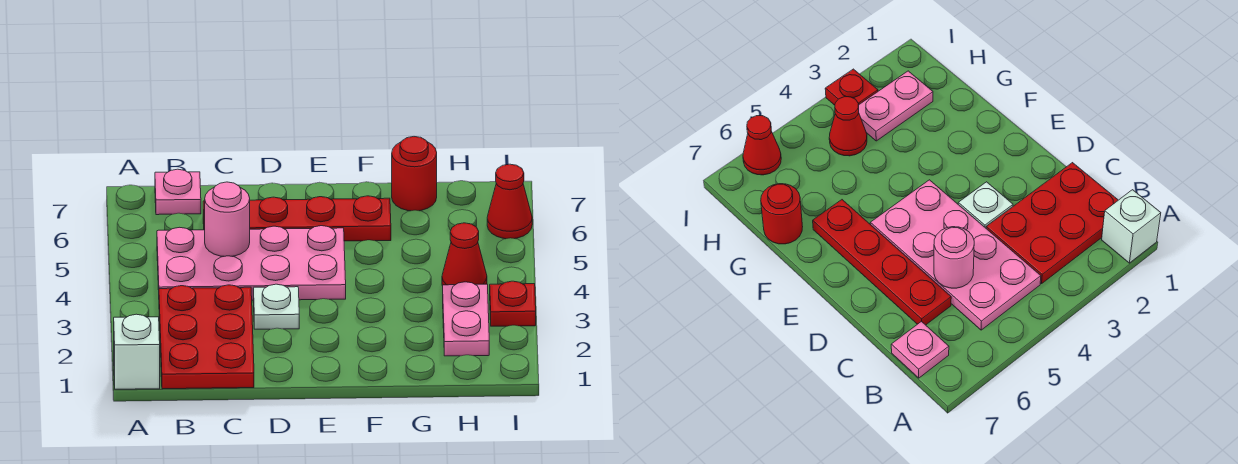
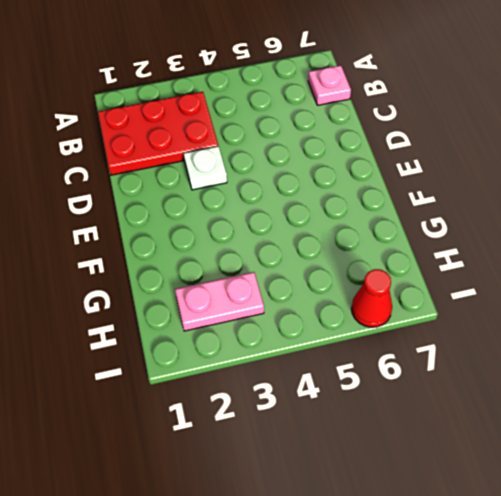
none -> white 1x1 brick [114,314,160,389]
none -> pink 2x4 plate [157,226,346,300]
none -> red 1x4 plate [203,196,391,241]

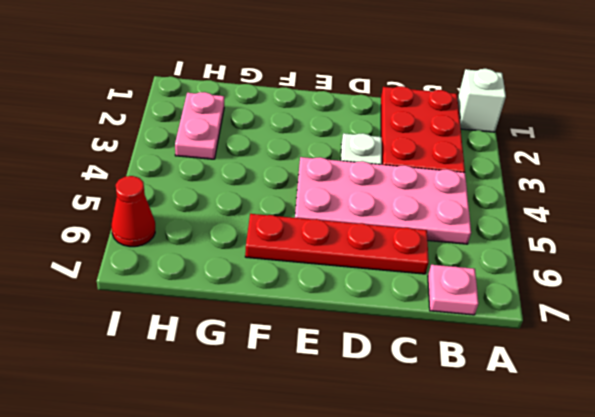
none -> red 1x1 round brick [392,137,437,211]
none -> red 1x1 cone [442,223,487,286]
none -> red 1x1 plate [490,281,536,326]

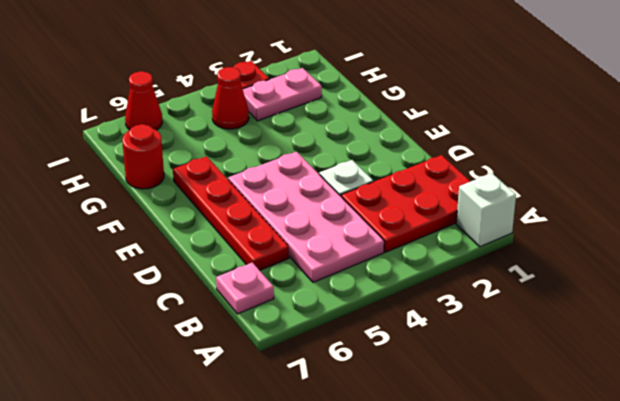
none -> pink 1x1 round brick [205,182,250,256]

